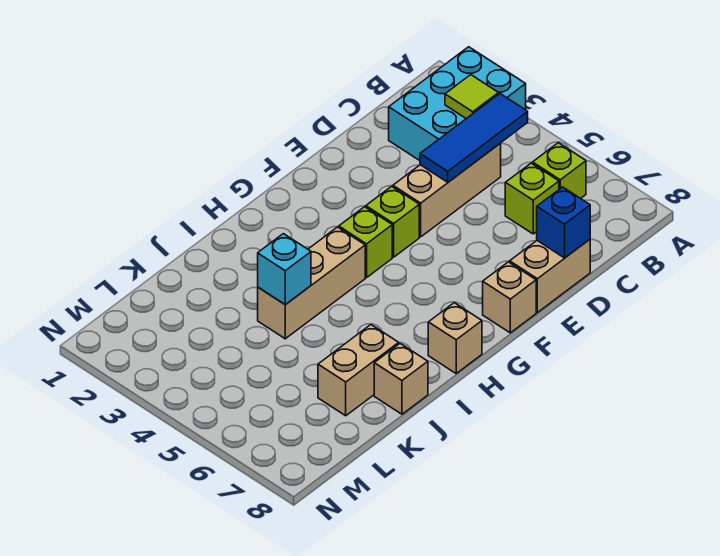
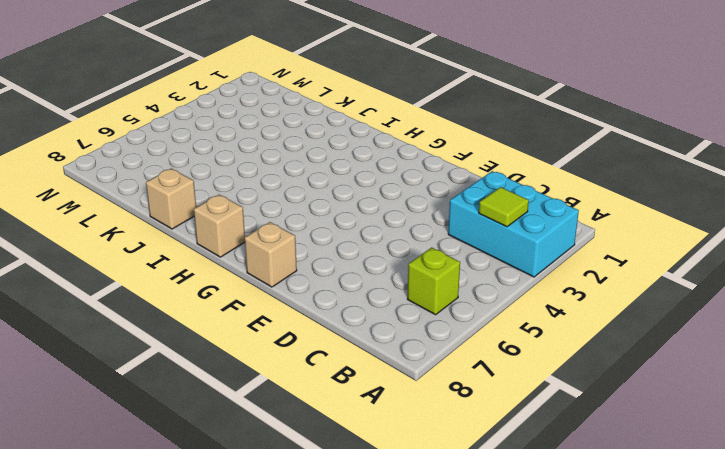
none -> tan 1x3 brick [393,143,501,237]
none -> lime 1x1 brick [505,163,559,234]
none -> tan 1x2 brick [510,239,590,312]

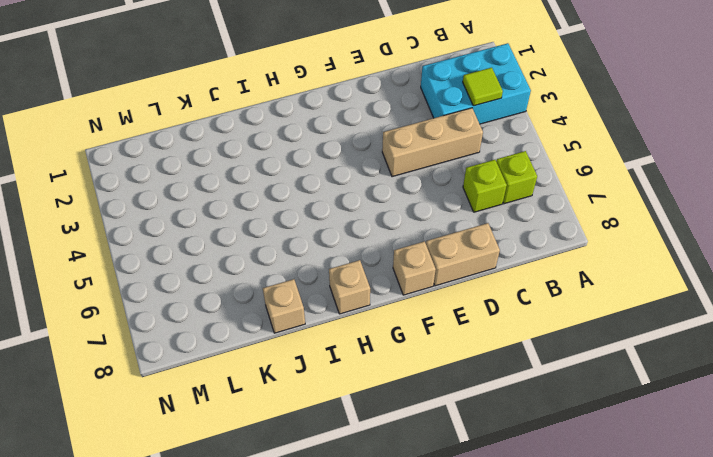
none -> lime 1x1 brick [366,186,419,257]
none -> lime 1x1 brick [339,207,392,278]
none -> tan 1x3 brick [258,227,365,339]

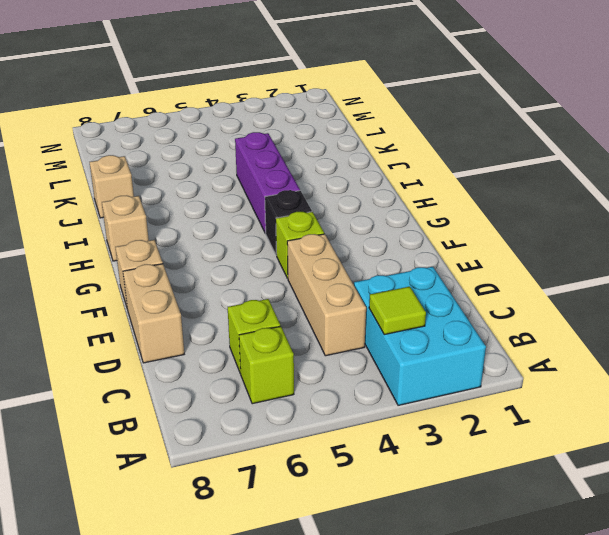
black 1x1 brick [265,190,312,255] -> lime 1x1 brick [339,207,392,278]
purple 1x3 brick [235,132,300,233] -> tan 1x3 brick [258,227,365,339]
none -> tan 1x2 brick [318,325,399,416]
none -> blue 1x3 tile [420,94,528,182]
none -> blue 1x1 brick [537,187,590,258]

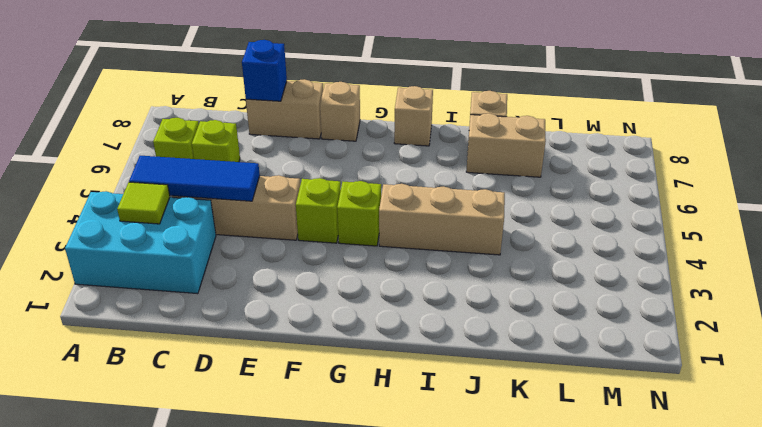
none -> cyan 1x1 brick [258,234,311,305]

